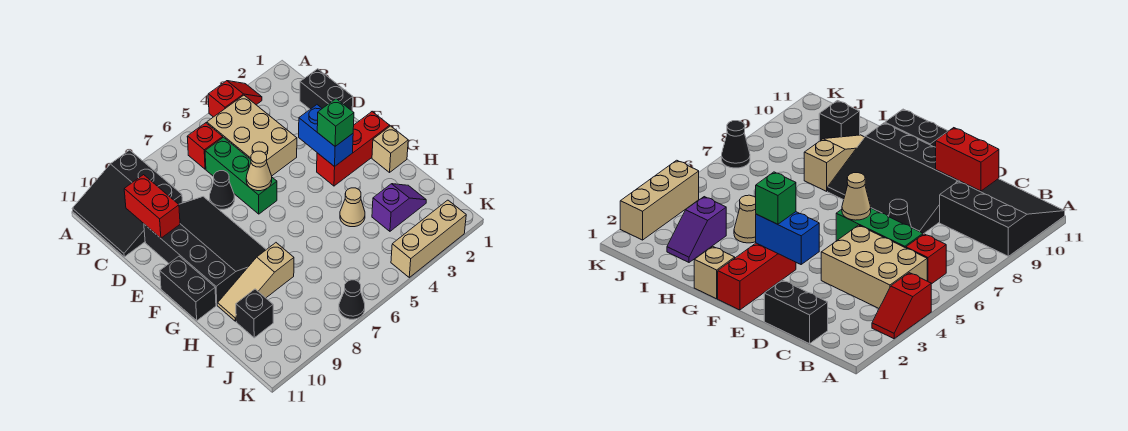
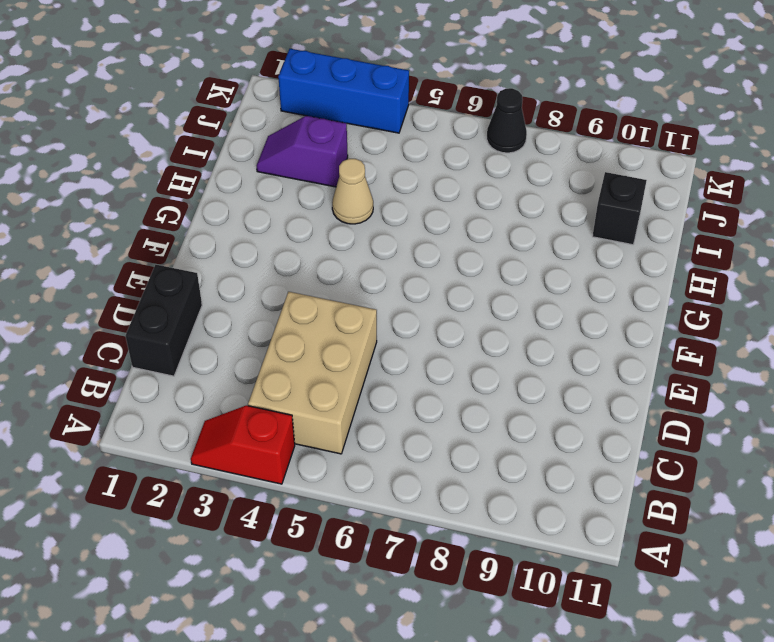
blue 1x3 brick [278,49,409,133] -> tan 1x3 brick [391,200,466,277]
none -> black 3x3 slope [72,150,182,257]
none -> red 1x1 brick [187,123,223,169]
none -> green 1x3 brick [205,137,277,214]

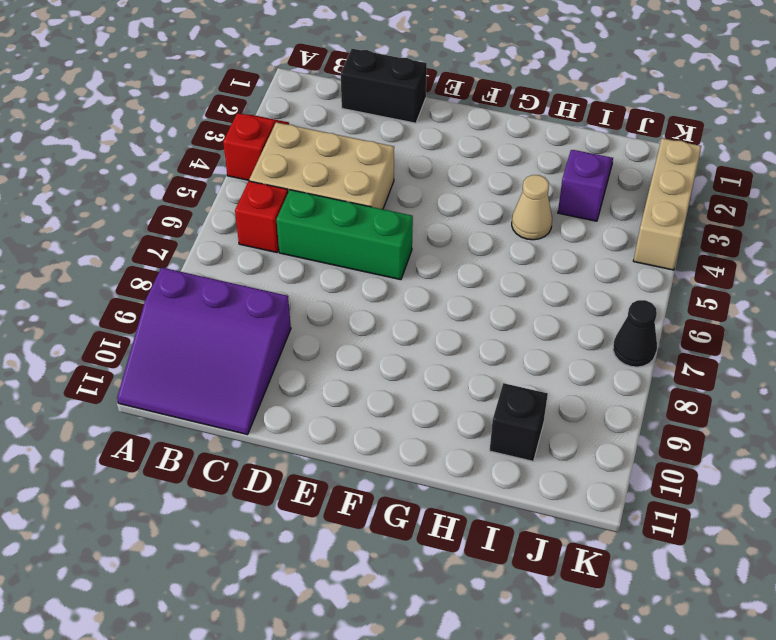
purple 3x3 slope [117,268,291,435] -> black 3x3 slope [72,150,182,257]
none -> black 1x1 cone [210,171,235,209]
none -> black 3x4 slope [144,197,266,305]
none -> red 1x3 brick [317,112,390,186]

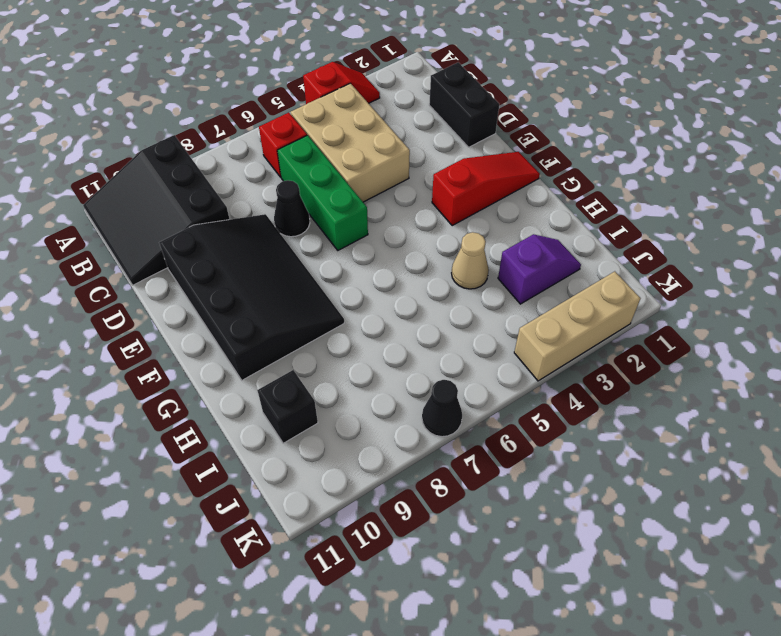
red 1x3 slope [432,152,540,225] -> red 1x3 brick [317,112,390,186]
none -> black 1x2 brick [160,256,216,321]
none -> tan 1x1 brick [372,126,408,172]
none -> tan 1x3 slope [218,243,294,321]

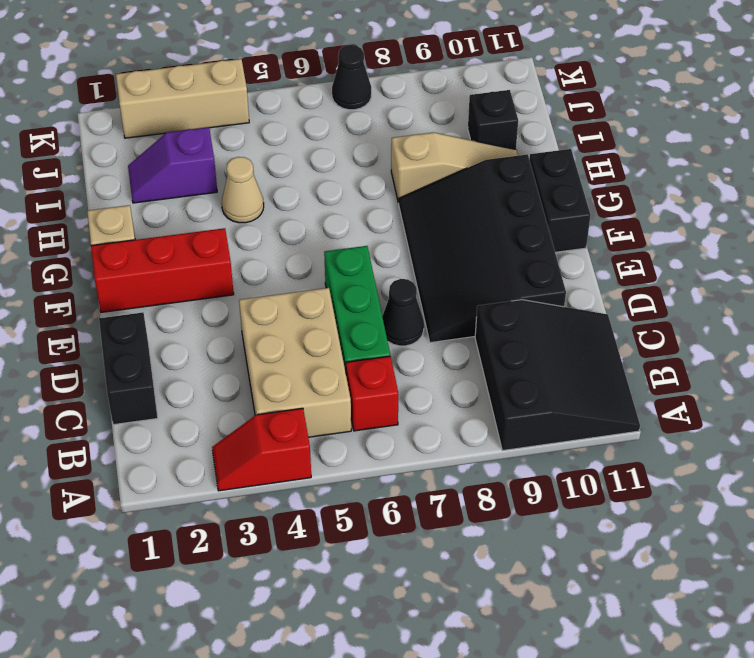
none -> red 1x2 brick [124,175,180,238]
none -> blue 1x2 brick [299,105,353,167]
none -> tan 1x1 cone [246,151,272,191]

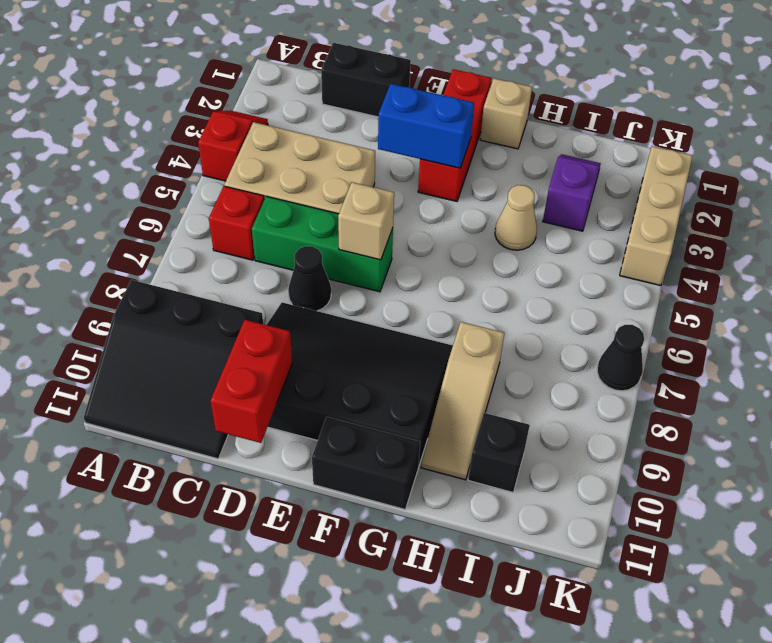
red 1x2 brick [211,320,292,443] -> red 1x2 brick turned to [124,175,180,238]
tan 1x1 brick [338,182,394,260] -> tan 1x1 cone [246,151,272,191]
none -> green 1x1 brick [317,99,354,146]

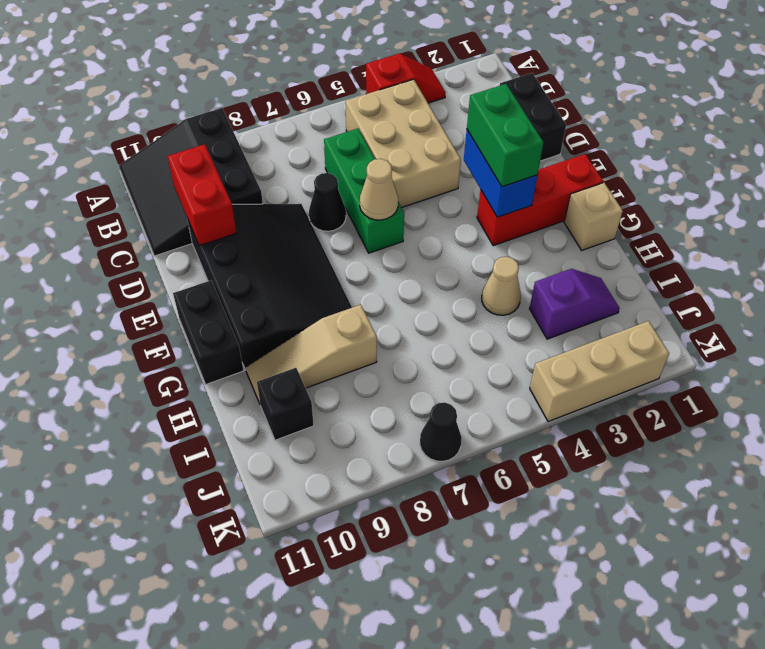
green 1x2 brick [467,84,544,187] -> green 1x1 brick [317,99,354,146]
none -> red 1x1 brick [187,123,223,169]

